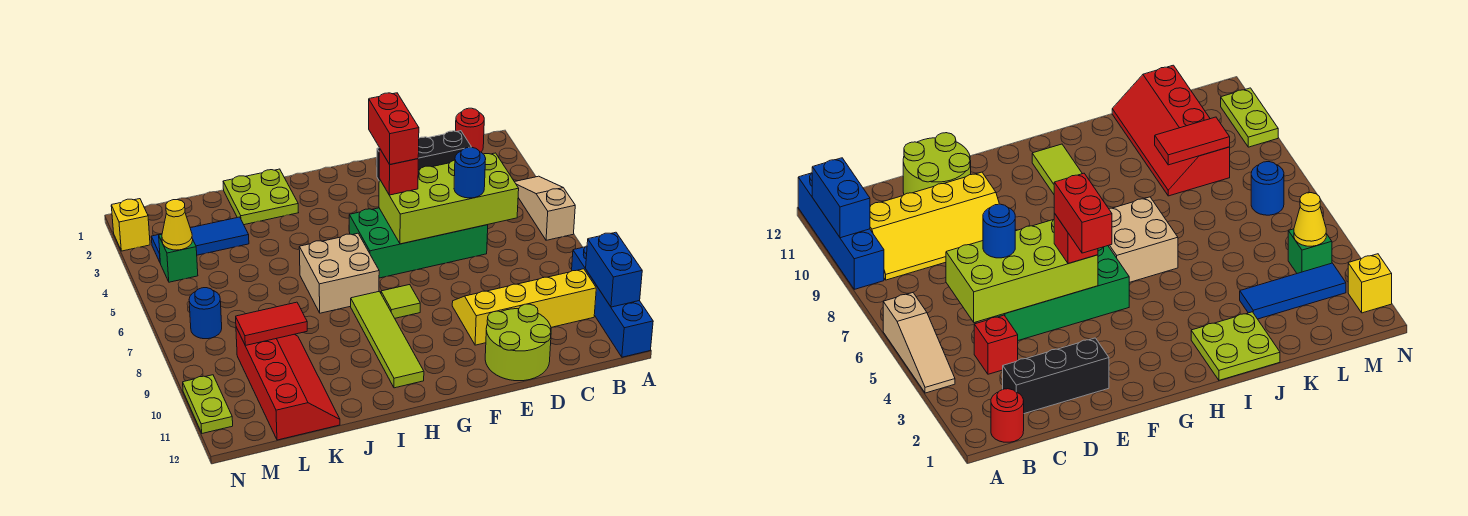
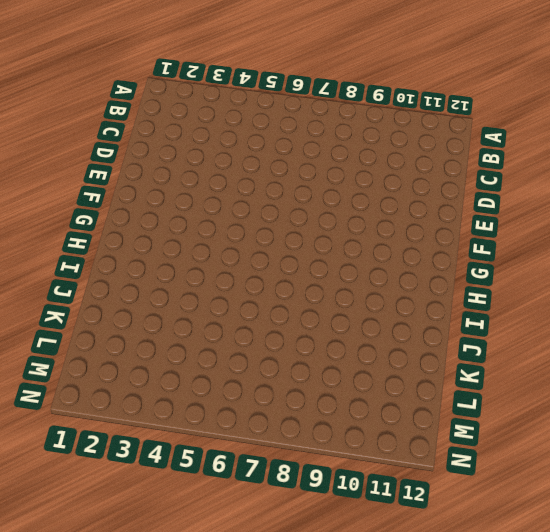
none -> tan 1x3 slope [515,176,575,240]
none -> blue 1x4 brick [572,246,653,357]
none -> red 1x1 round brick [456,108,484,152]

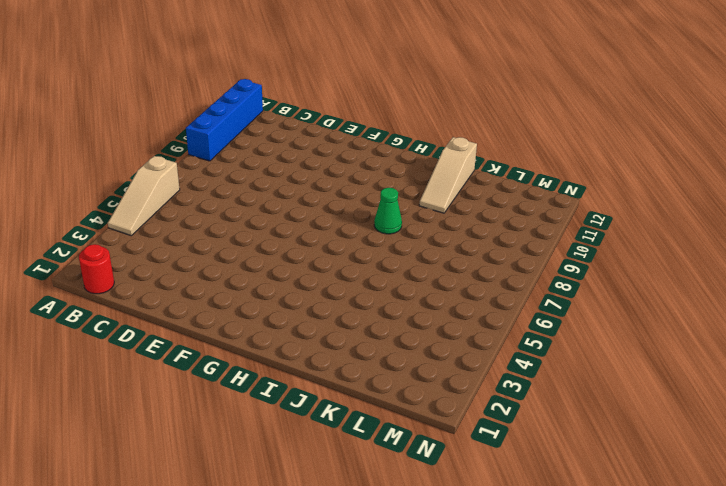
green 1x1 cone [374,188,402,234] -> none
tan 1x3 slope [419,137,477,213] -> none
none -> yellow 2x4 slope [452,269,596,345]
none -> black 1x3 brick [377,131,471,180]
none -> red 1x1 brick [974,315,1018,374]

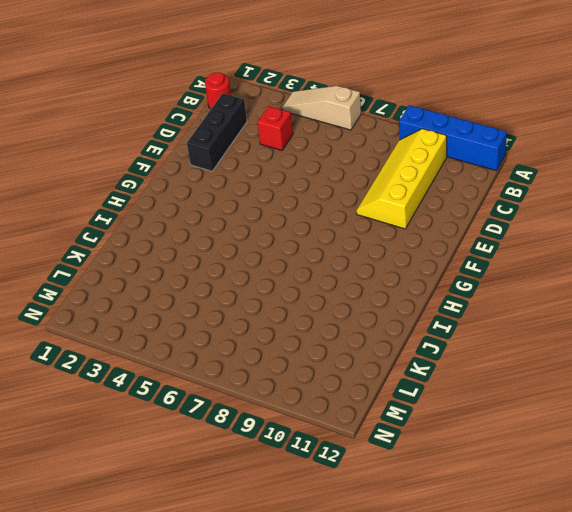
none -> green 2x4 brick [349,208,488,278]
none -> lime 2x2 round brick [485,304,551,381]
none -> lime 1x1 tile [381,285,420,318]

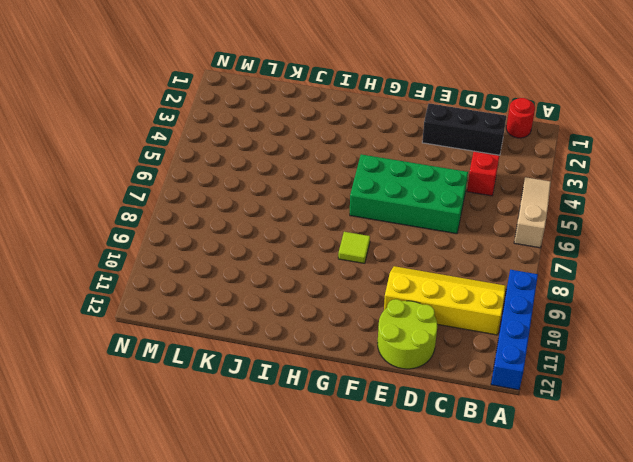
none -> tan 2x2 brick [299,233,379,313]
none -> lime 1x4 tile [351,291,424,388]
none -> lime 2x2 plate [223,169,299,225]

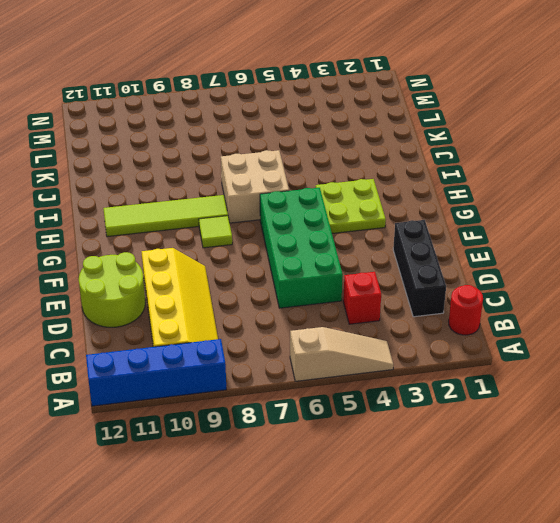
lime 2x2 plate [316,179,386,233] -> lime 2x2 plate moved to [223,169,299,225]
none -> blue 1x3 tile [151,217,249,262]
none -> red 2x4 slope [236,327,340,440]
none -> green 1x1 brick [159,234,198,282]

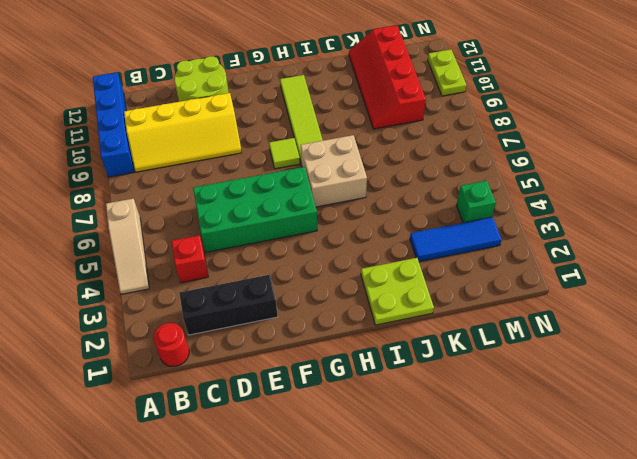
none -> blue 1x1 round brick [189,288,222,339]
none -> yellow 1x1 brick [111,199,150,251]
none -> blue 1x2 brick [586,232,642,307]

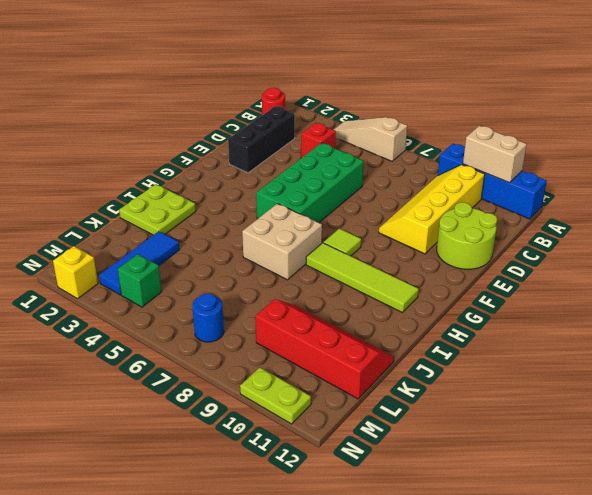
tan 1x2 brick [463,126,527,183] -> blue 1x2 brick [586,232,642,307]
none -> lime 2x4 brick [379,153,519,244]
none -> red 1x2 tile [236,302,307,345]
none -> yellow 1x1 cone [162,200,193,250]

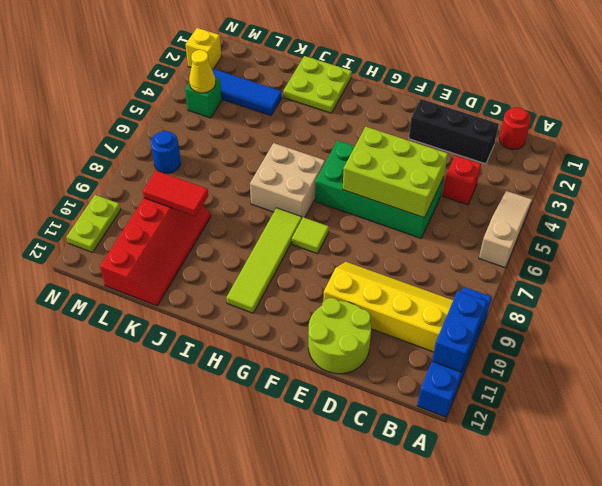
lime 2x3 brick [343,127,448,218] -> lime 2x4 brick [379,153,519,244]
none -> blue 1x1 round brick [454,147,486,198]
none -> red 1x1 brick [379,148,418,195]
none -> red 1x2 brick [369,93,419,164]

